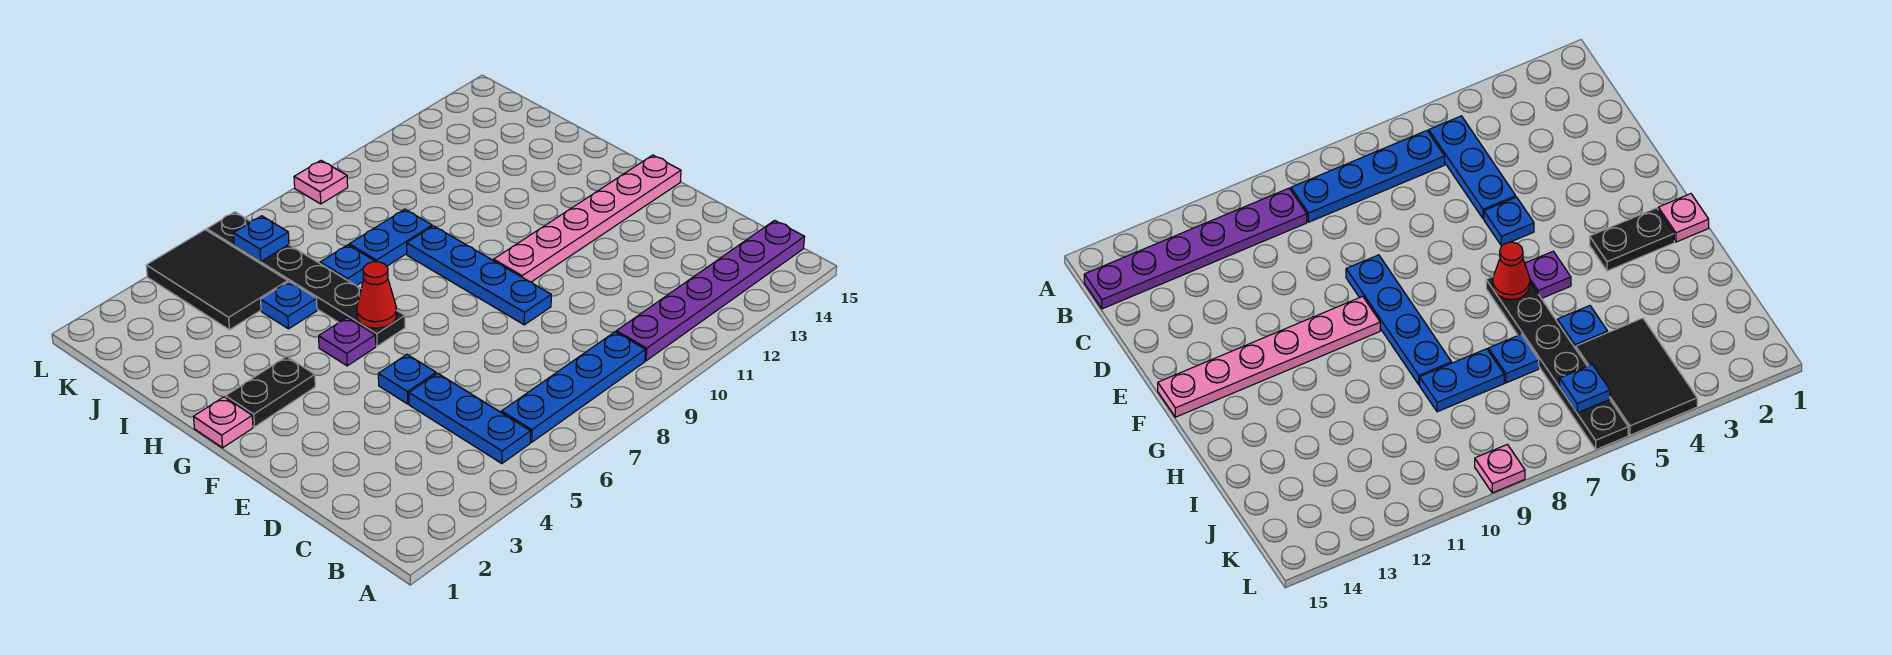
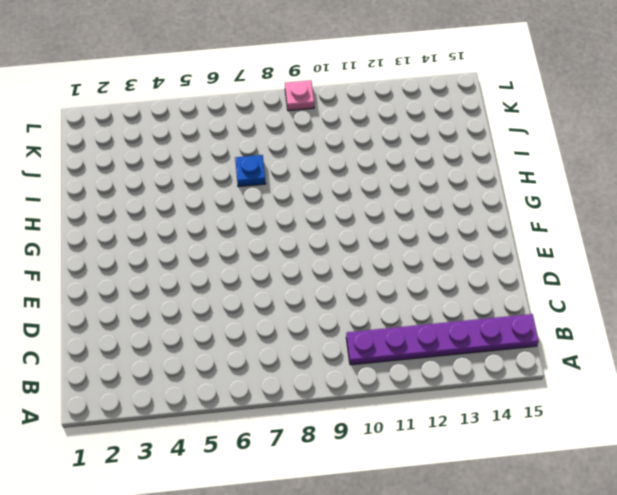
none -> blue 1x3 plate [409,373,531,463]
none -> blue 1x4 plate [502,332,645,442]
none -> blue 1x1 plate [378,355,436,404]

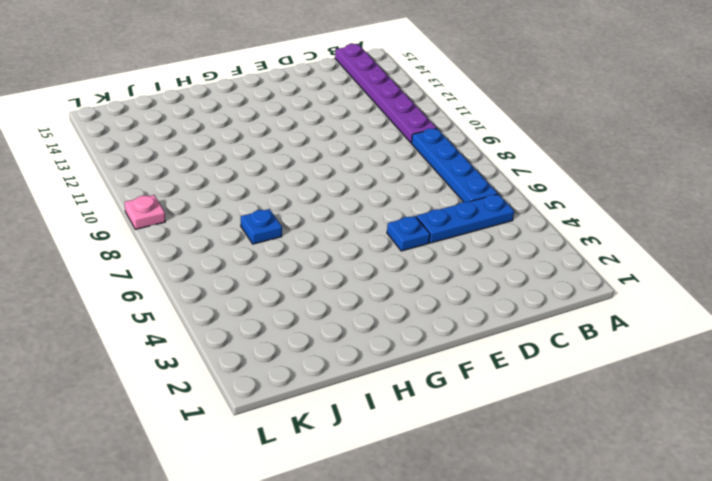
none -> blue 1x4 plate [407,226,551,325]
none -> pink 1x6 plate [494,155,681,282]
none -> pink 1x1 plate [194,397,253,448]

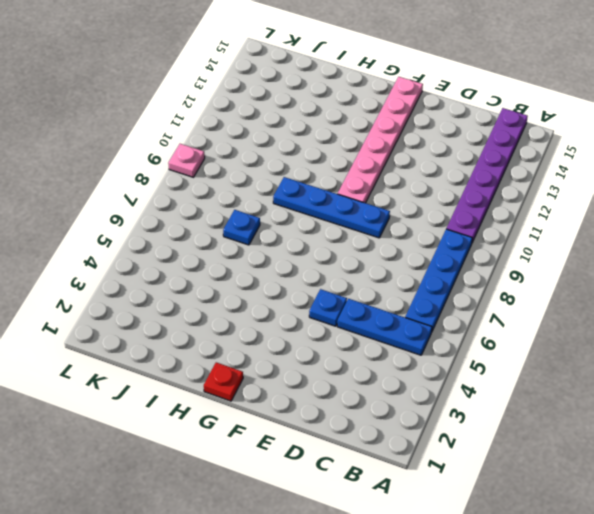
red 1x1 plate [204,362,243,401] -> pink 1x1 plate [194,397,253,448]
none -> black 1x2 plate [226,357,315,427]
none -> purple 1x1 plate [319,318,376,366]
none -> black 1x6 plate [207,212,405,346]

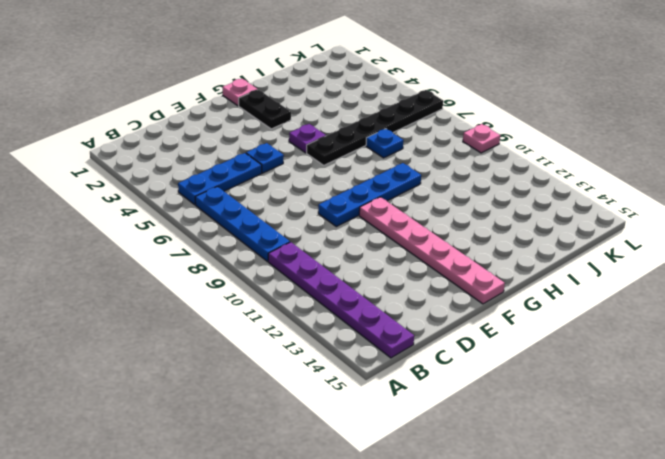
none -> blue 1x1 plate [261,282,317,329]
none -> blue 1x2 plate [349,209,432,266]
none -> black 2x3 tile [146,230,288,330]

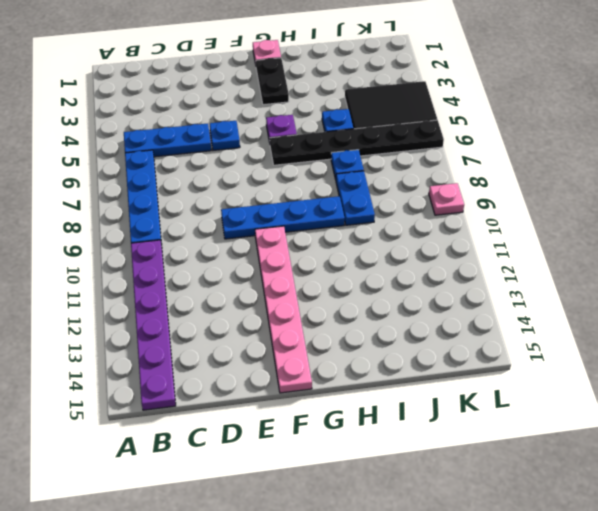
none -> red 1x1 cone [357,262,396,328]
none -> blue 1x1 plate [233,216,289,262]

